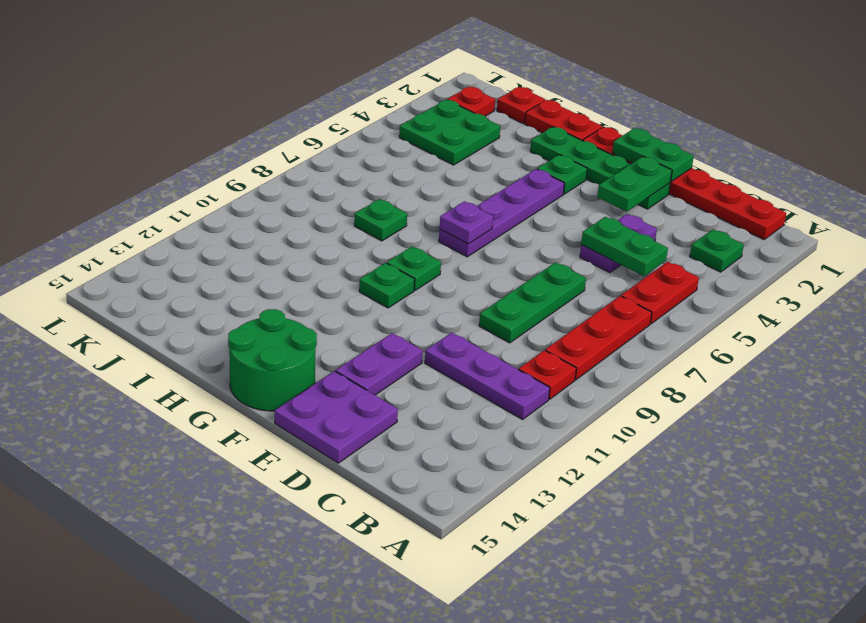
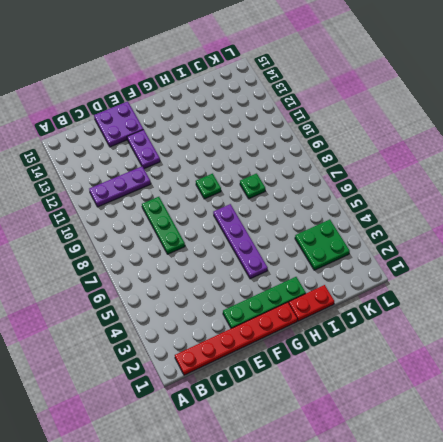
none -> green 1x1 plate [690,229,744,272]
none -> red 1x2 plate [621,262,699,324]
none -> red 1x3 plate [545,296,652,380]

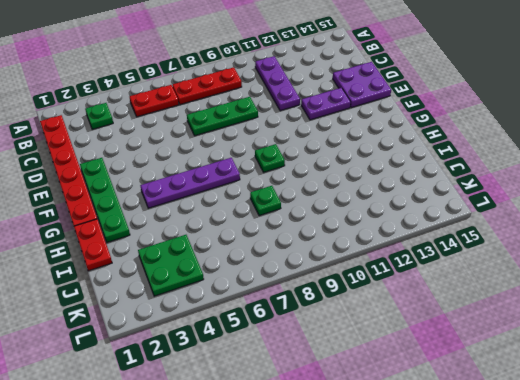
none -> red 1x1 plate [519,350,576,399]
none -> purple 1x2 plate [580,214,657,273]
none -> green 2x2 round brick [228,309,317,411]

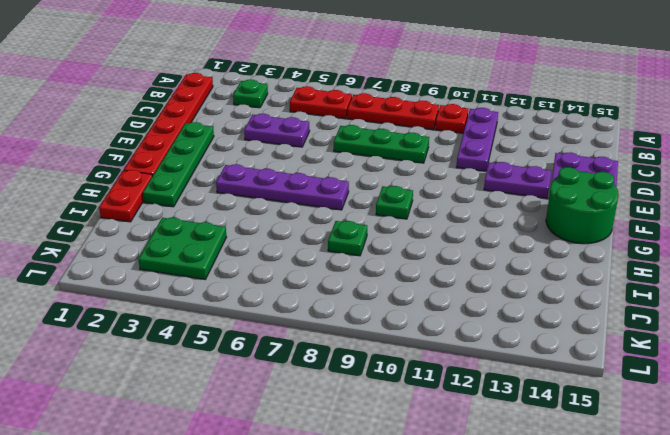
none -> green 1x1 plate [537,155,587,194]
none -> green 1x1 plate [359,263,415,308]
none -> red 1x1 plate [497,87,545,123]

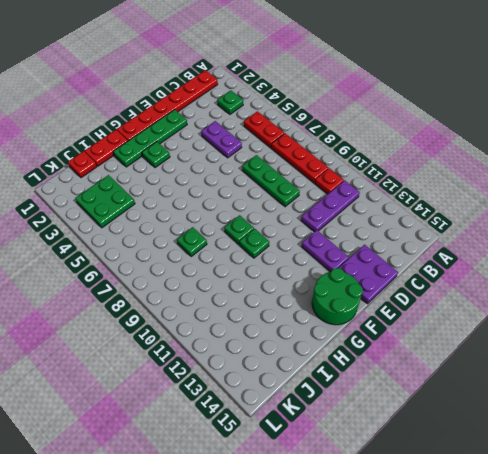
none -> purple 1x4 plate [439,169,564,257]
none -> red 1x1 plate [447,87,495,116]
none -> green 1x2 plate [581,217,668,276]

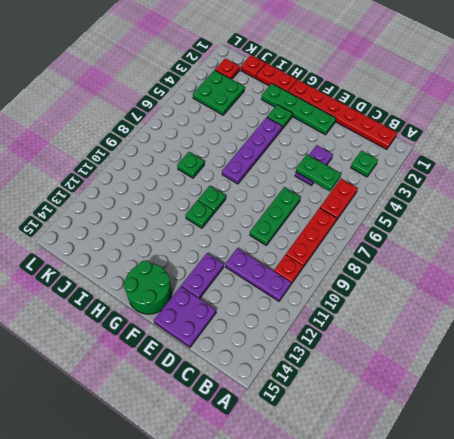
none -> green 1x2 plate [612,128,694,181]
none -> green 1x2 plate [597,156,672,212]
none -> purple 1x1 plate [440,201,493,244]

